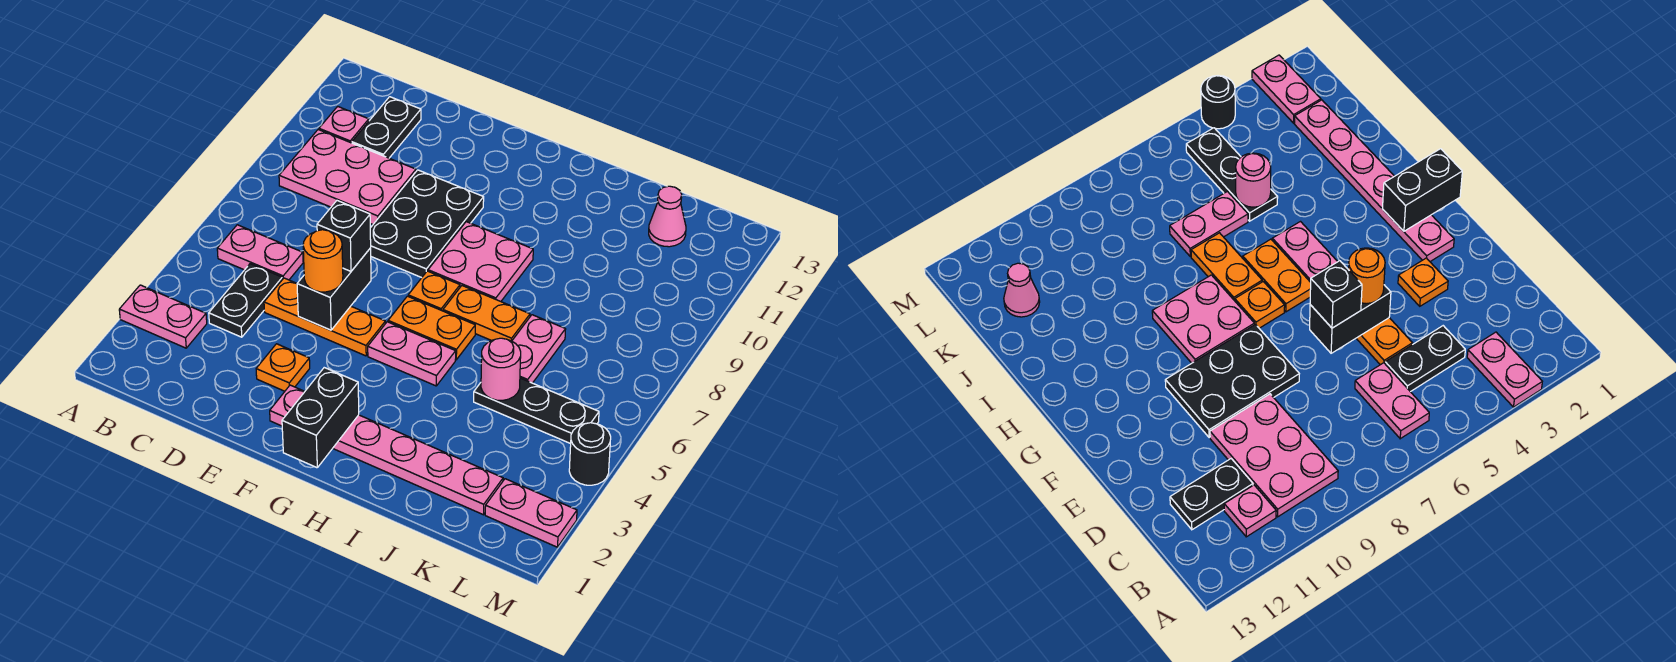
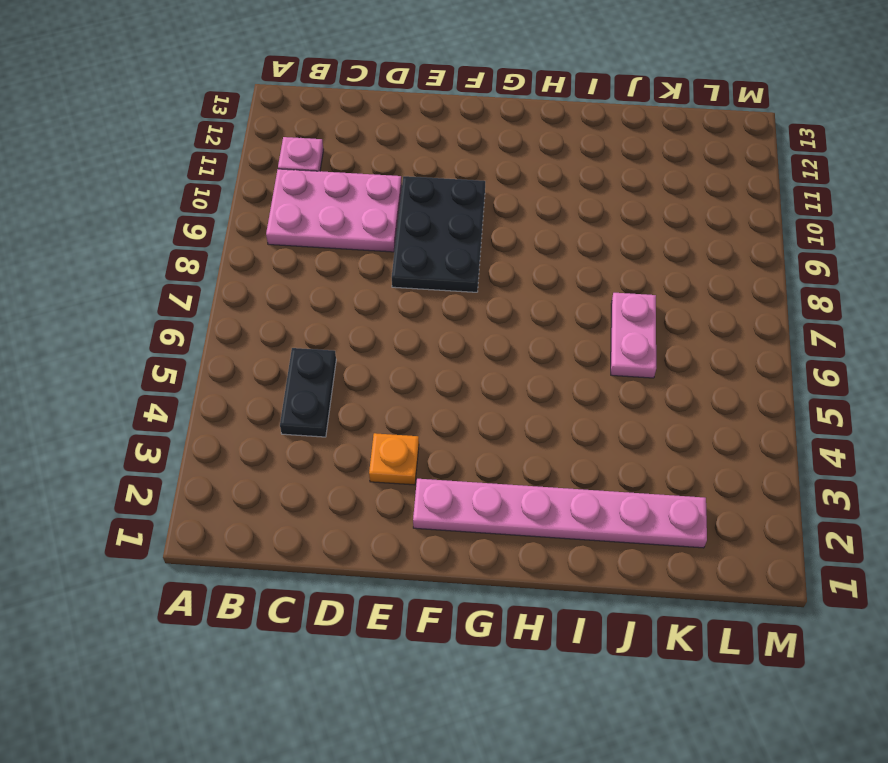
none -> pink 1x2 plate [119,285,207,348]
none -> pink 1x2 plate [217,225,303,280]
none -> black 1x2 plate [352,97,421,158]

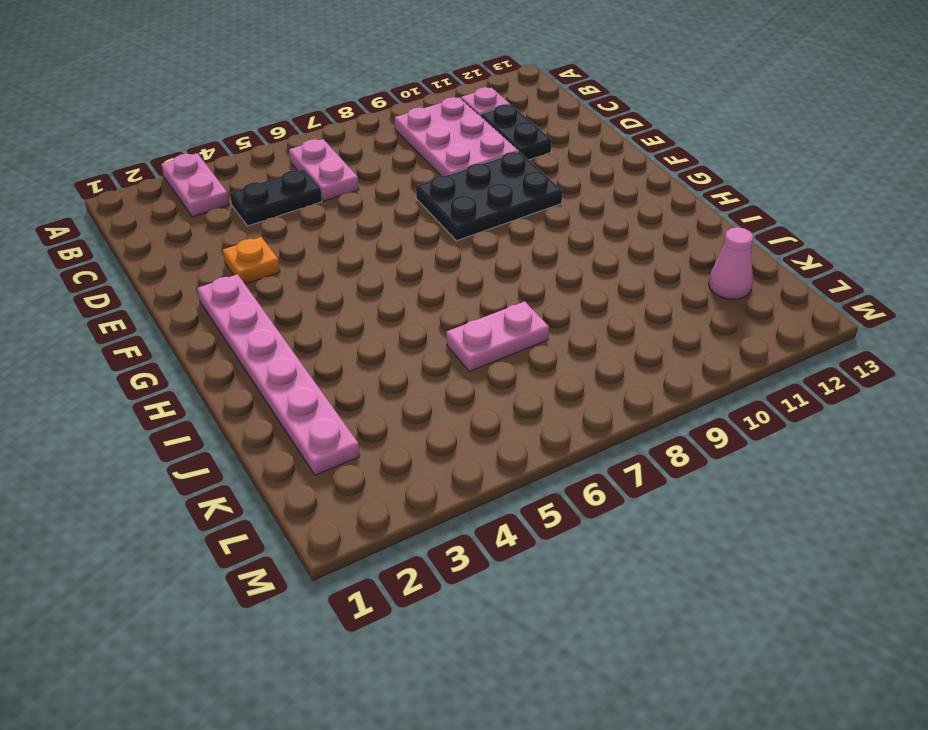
black 1x2 plate [480,105,552,160] -> black 1x2 plate turned to [352,97,421,158]
none -> orange 1x3 plate [264,278,385,356]
none -> pink 1x2 plate [368,322,456,386]
none -> orange 1x2 plate [388,296,475,360]

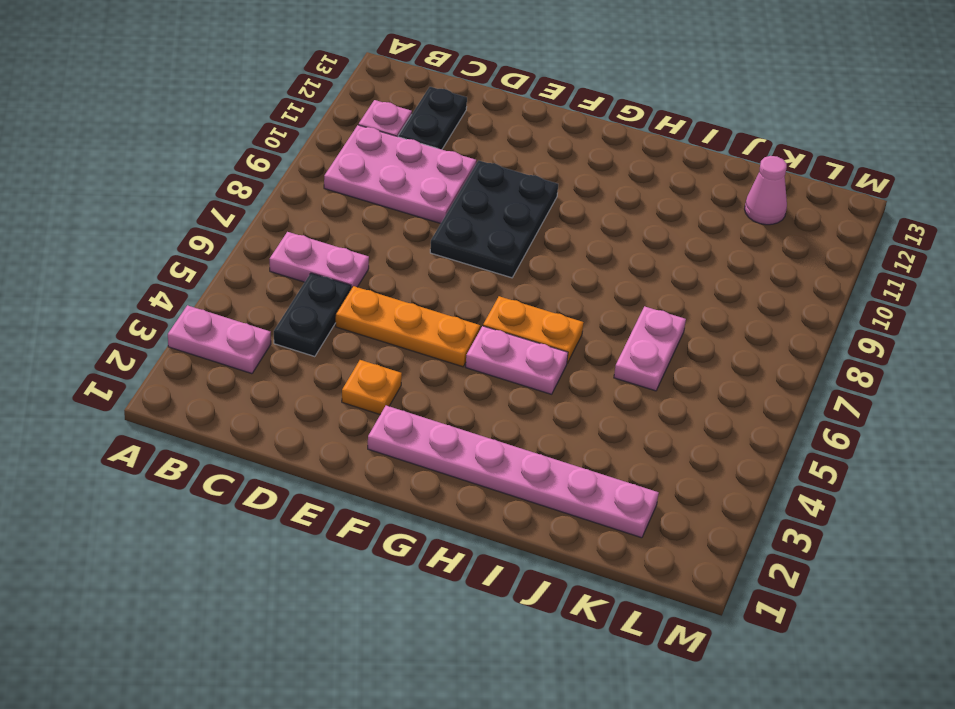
none -> orange 1x1 plate [408,271,460,311]
none -> pink 2x2 plate [428,222,533,301]
none -> orange 1x2 plate [443,286,530,341]

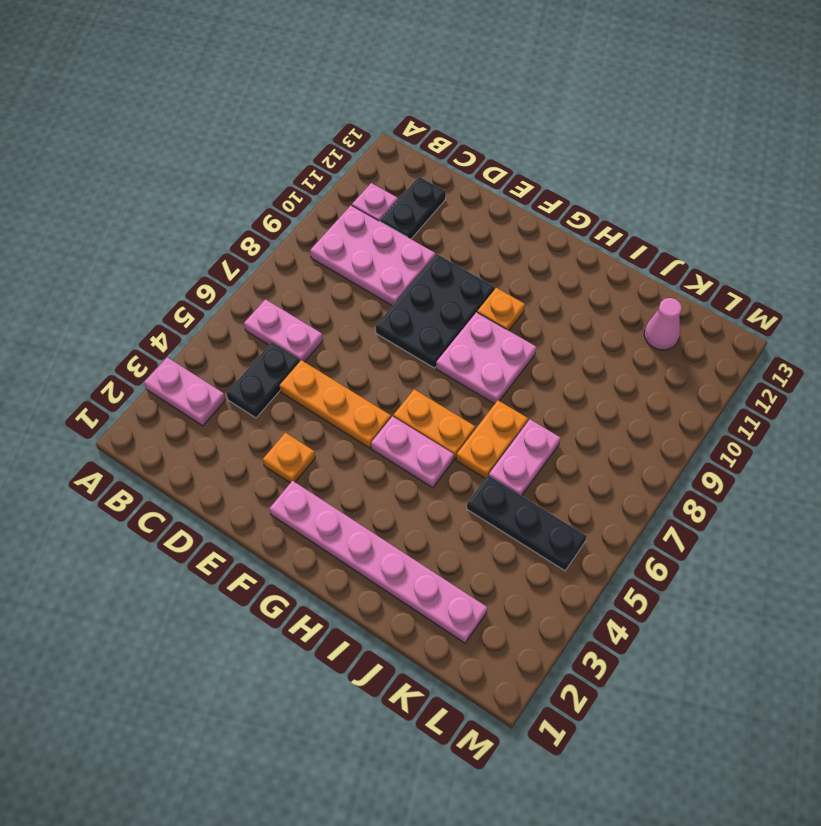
orange 1x1 plate [477,288,525,331] -> orange 1x1 plate moved to [408,271,460,311]
orange 1x2 plate [456,401,528,478] -> orange 1x2 plate turned to [443,286,530,341]
none -> pink 1x2 plate [485,479,577,547]
none -> black 1x1 round brick [569,423,611,485]
none -> black 1x2 brick [297,248,371,330]

